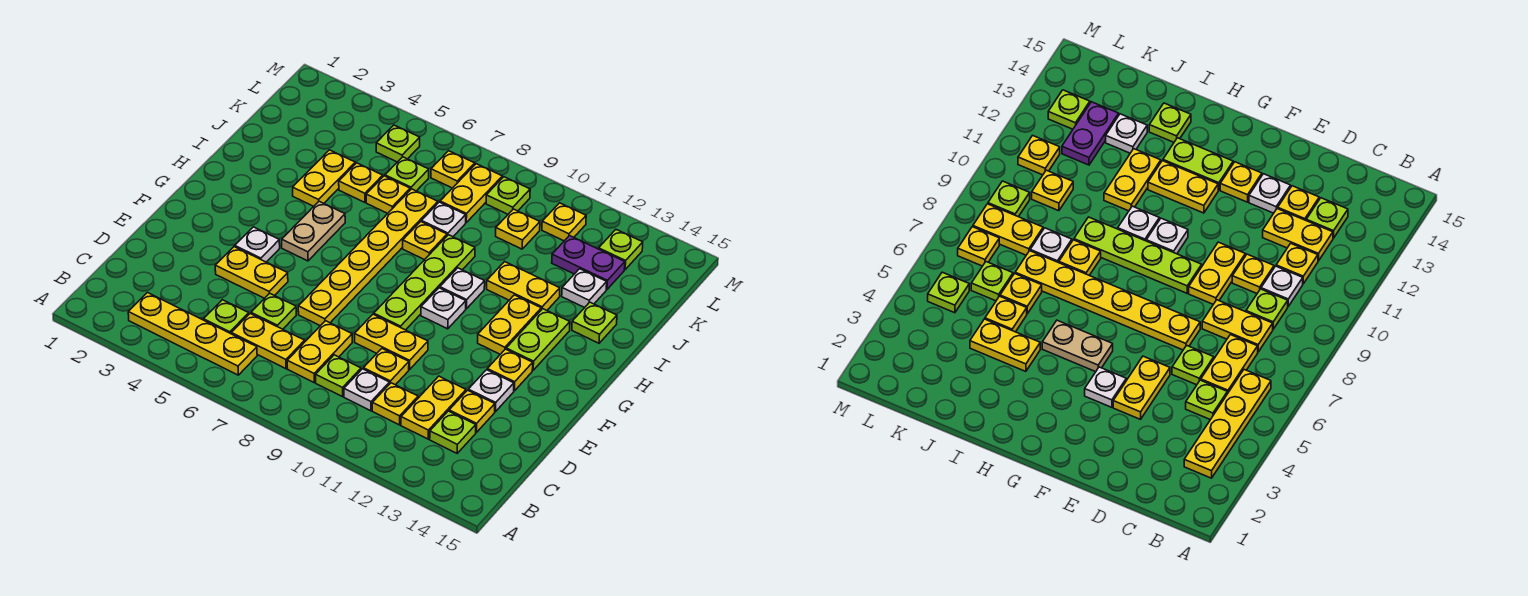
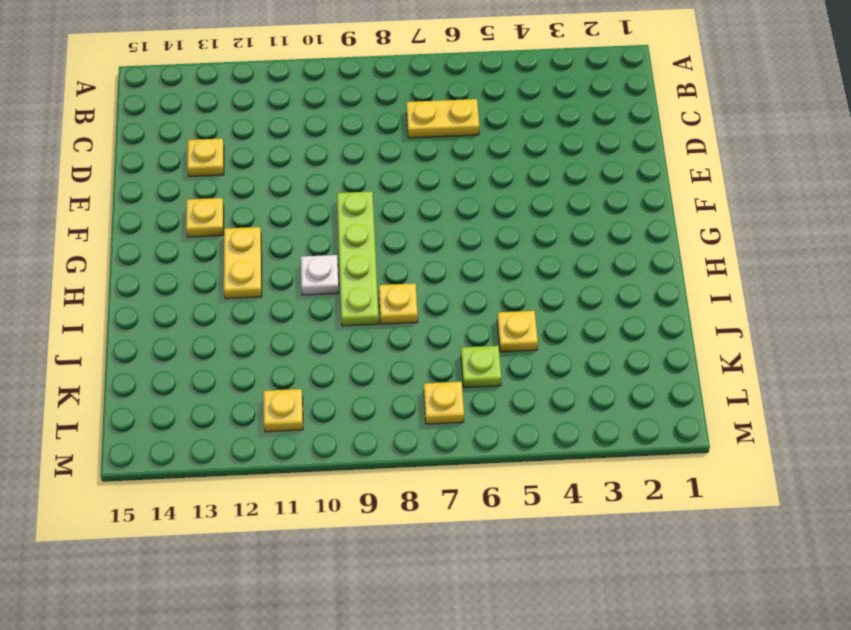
none -> yellow 1x4 plate [128,293,257,375]
none -> lime 1x1 plate [204,300,249,334]
none -> yellow 1x2 plate [287,321,352,382]
none -> lime 1x1 plate [316,355,361,397]

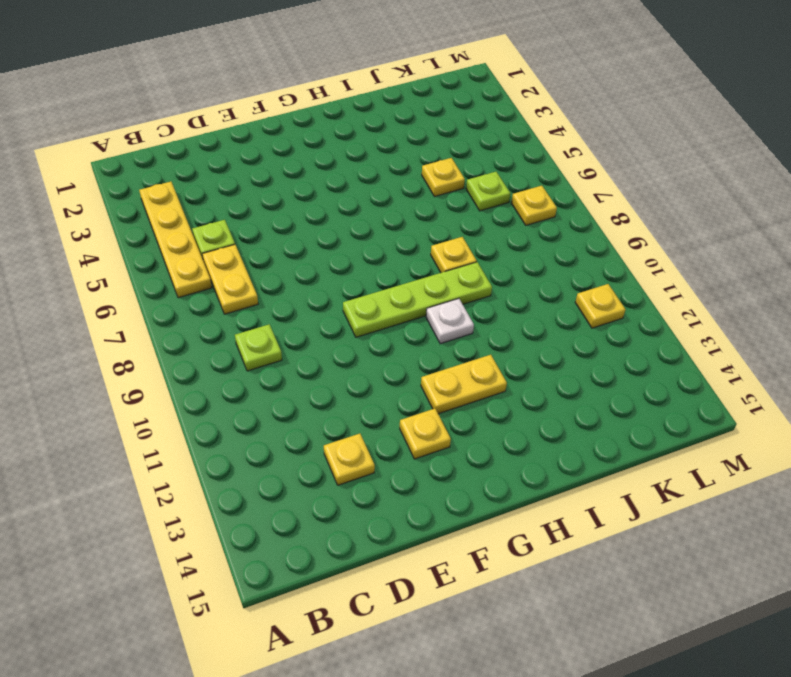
none -> yellow 1x2 plate [287,321,352,382]
none -> white 1x1 plate [344,369,390,411]
none -> yellow 1x1 plate [372,383,418,425]
none -> yellow 1x2 plate [401,376,466,439]

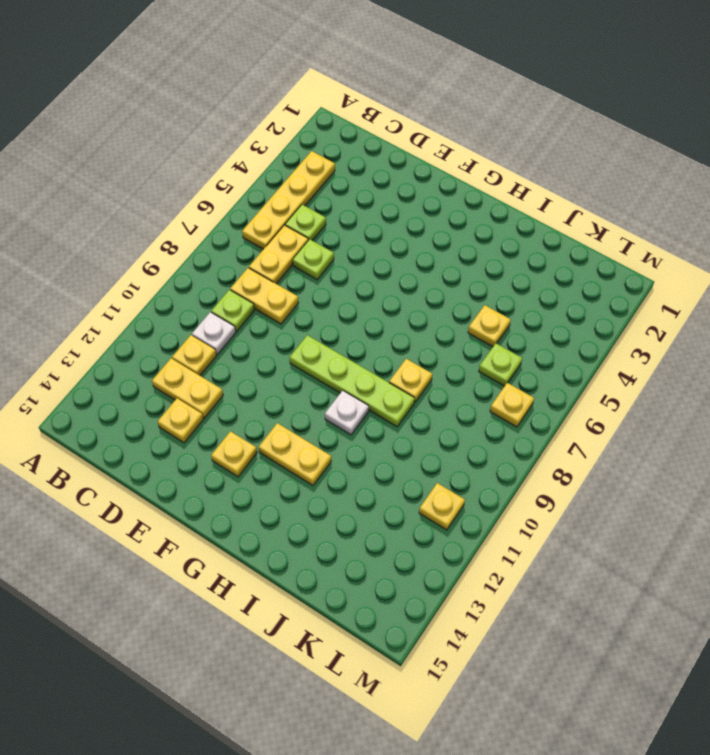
none -> lime 1x1 plate [430,411,476,453]
none -> yellow 1x1 plate [363,349,409,385]
none -> yellow 1x2 plate [215,247,288,298]
none -> yellow 1x6 plate [298,189,438,326]

